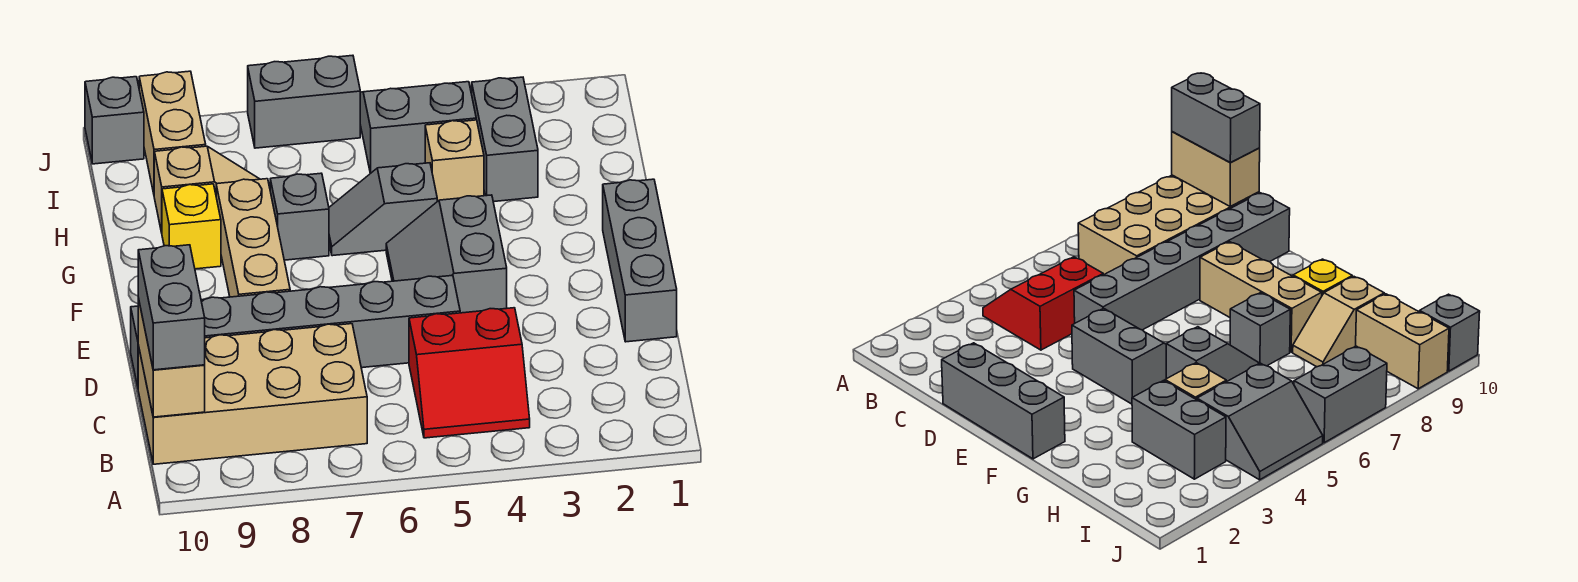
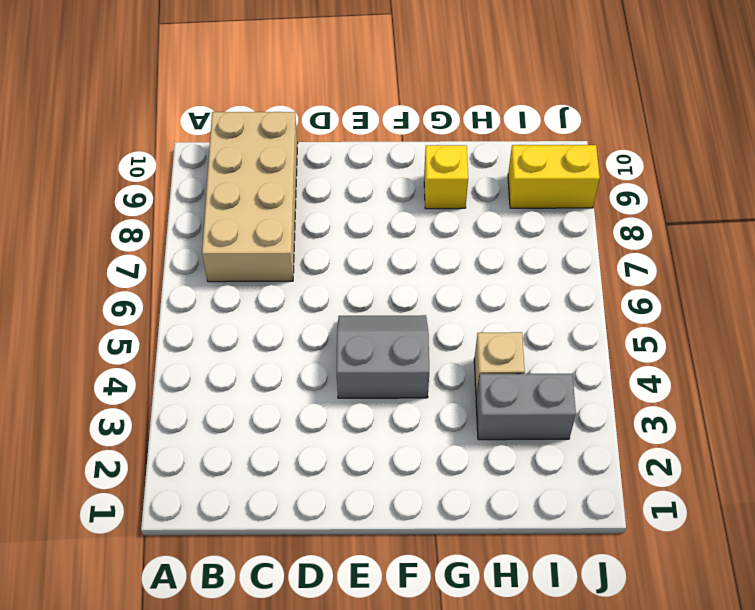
yellow 1x2 brick [508,145,600,208] -> tan 1x2 brick [139,71,206,193]
none -> red 2x2 slope [409,308,530,438]
none -> grey 1x3 brick [603,179,677,342]
none -> grey 1x6 brick [131,275,460,387]

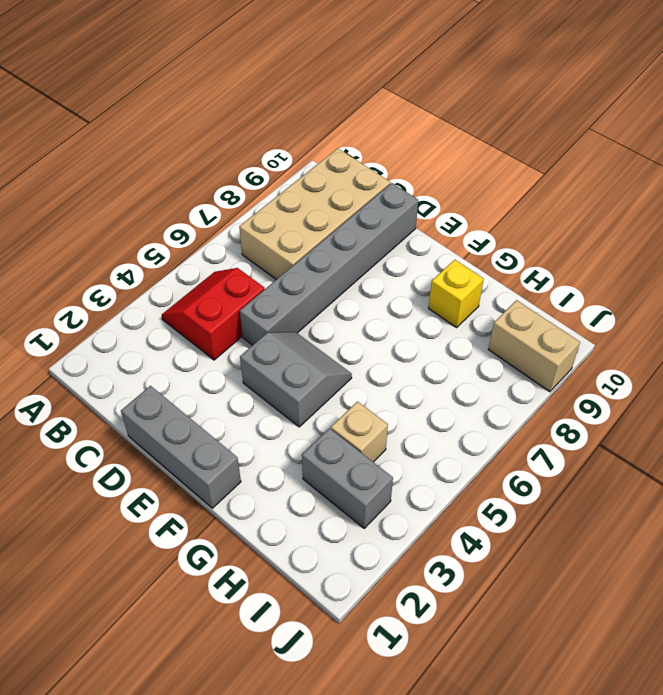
none -> tan 1x3 brick [216,179,290,297]
none -> grey 1x2 slope [329,163,437,256]
none -> grey 1x1 brick [270,173,329,260]

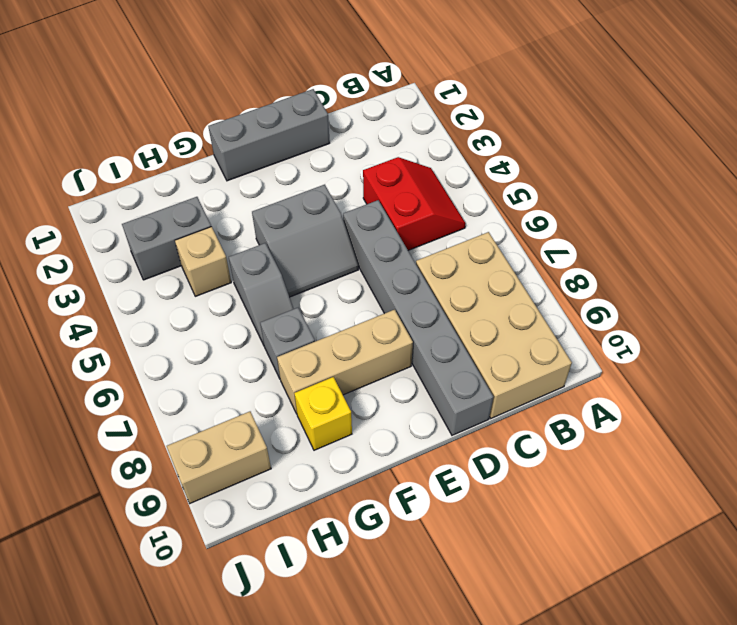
none -> tan 1x2 slope [154,146,259,233]
none -> grey 2x2 slope [360,82,476,173]
none -> grey 1x2 brick [248,55,360,148]

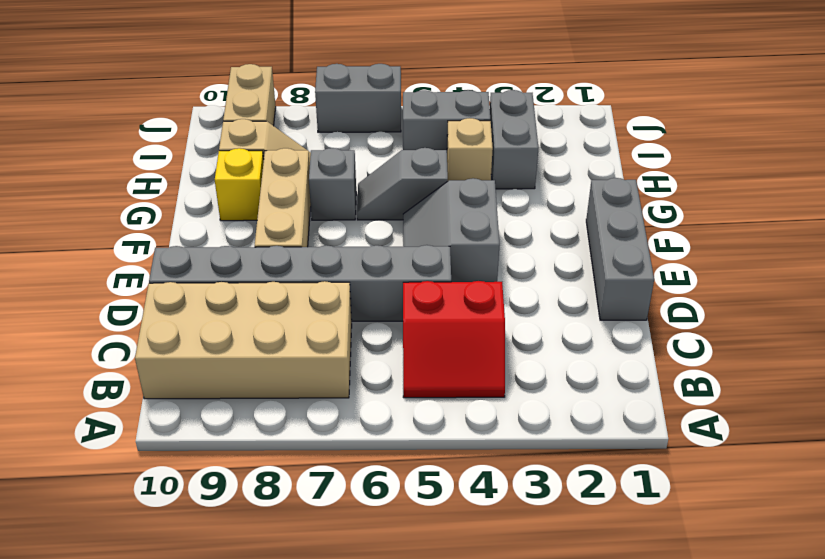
none -> grey 1x1 brick [85,77,144,164]
none -> tan 1x2 brick [138,298,205,417]
none -> grey 1x2 brick [138,245,205,370]

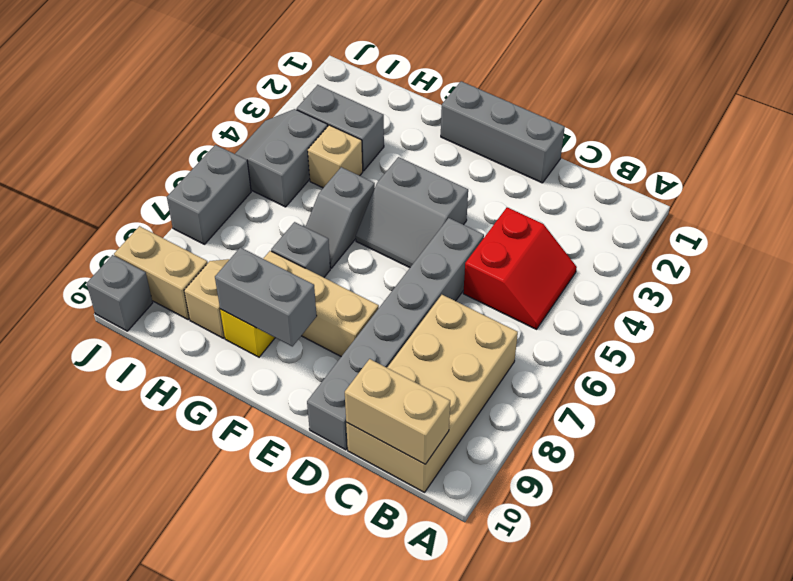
grey 1x2 brick [215,247,317,346] -> grey 1x2 brick moved to [138,245,205,370]

